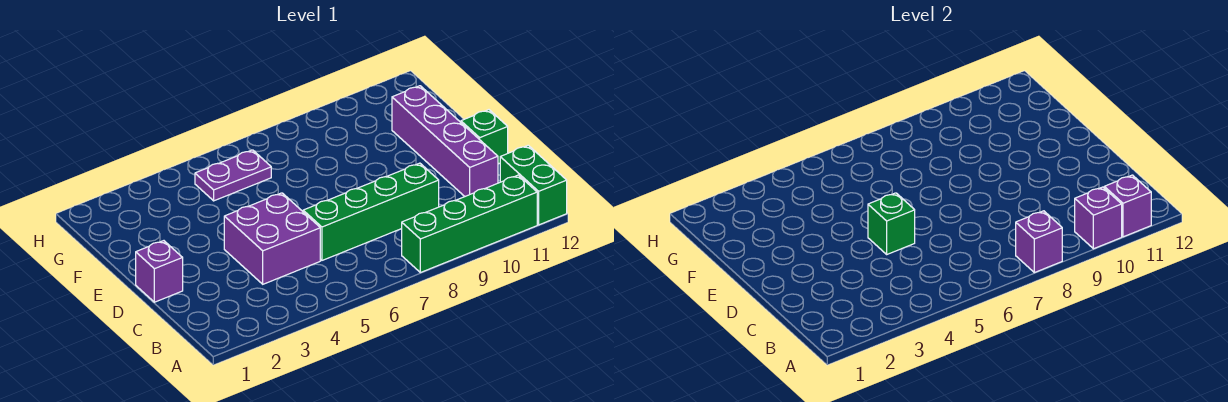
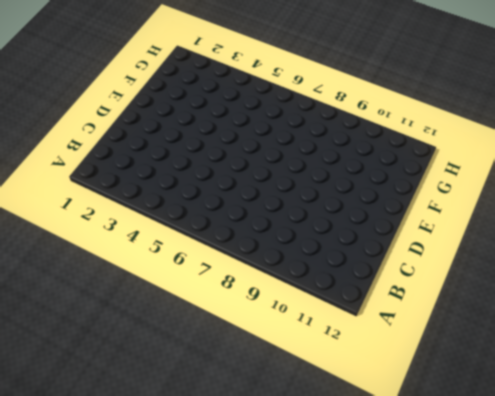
none -> green 1x4 brick [402,175,537,273]
none -> green 1x2 brick [500,145,567,225]
none -> purple 2x2 brick [224,193,320,284]

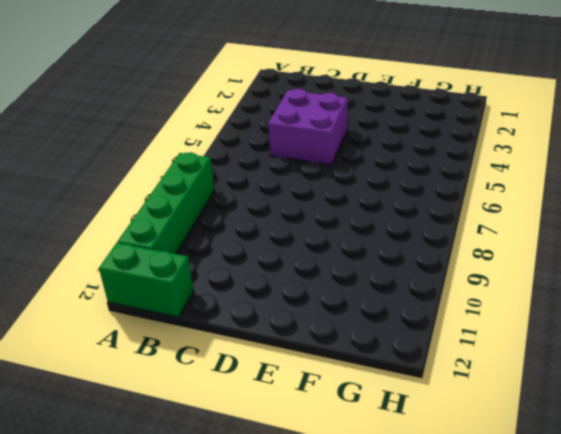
none -> green 1x4 brick [303,163,439,260]
none -> purple 1x4 brick [392,86,498,196]
none -> purple 1x1 brick [136,241,183,302]

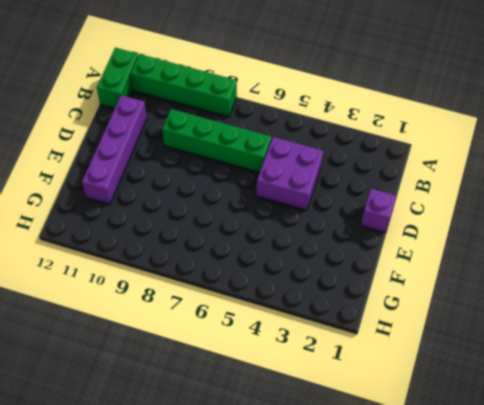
none -> green 1x1 brick [461,110,508,164]
none -> purple 1x2 plate [195,150,271,201]
none -> purple 1x1 brick [1016,211,1062,273]

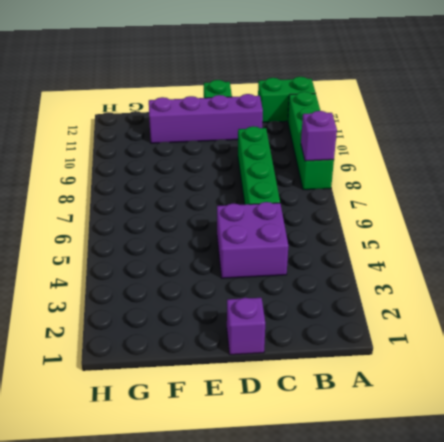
none -> purple 1x2 plate [195,150,271,201]
none -> purple 1x1 brick [1075,187,1122,249]
none -> purple 1x1 brick [1104,175,1151,237]

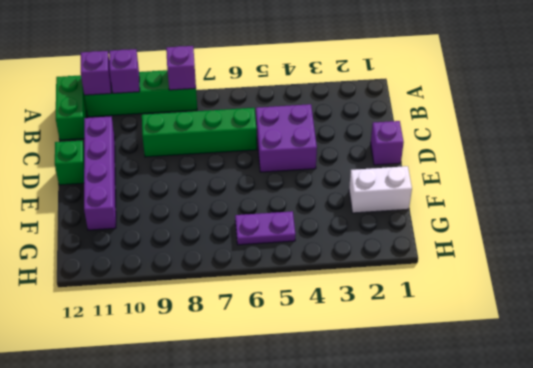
white 1x2 brick [349,166,412,213] -> none
none -> green 1x1 brick [868,193,915,254]

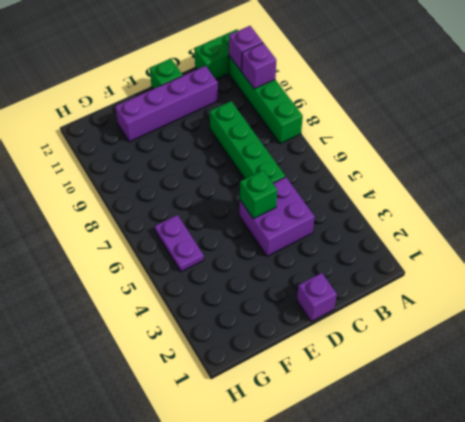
none -> purple 1x1 brick [1016,211,1062,273]

